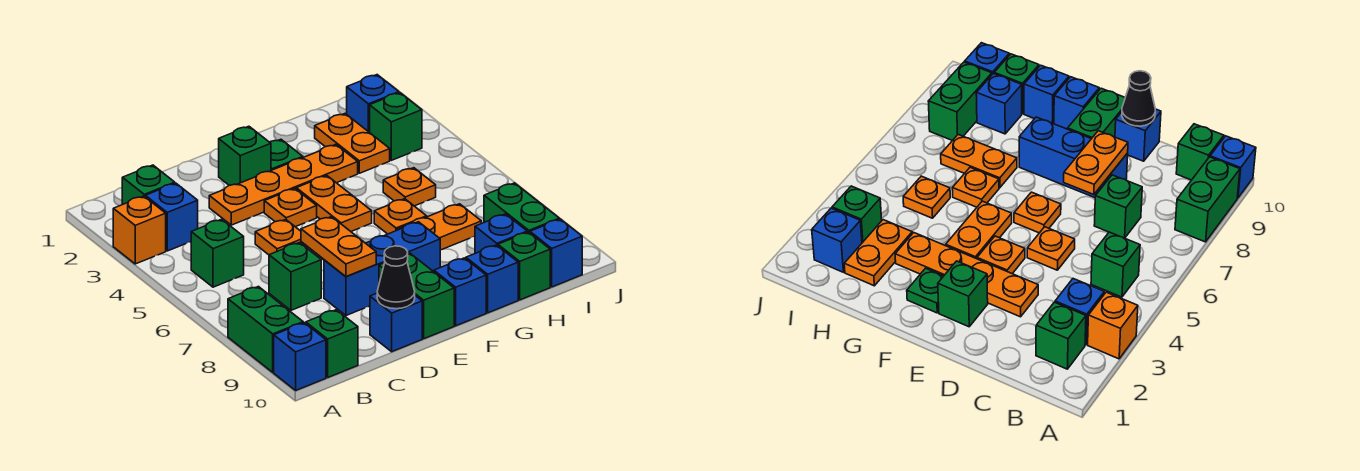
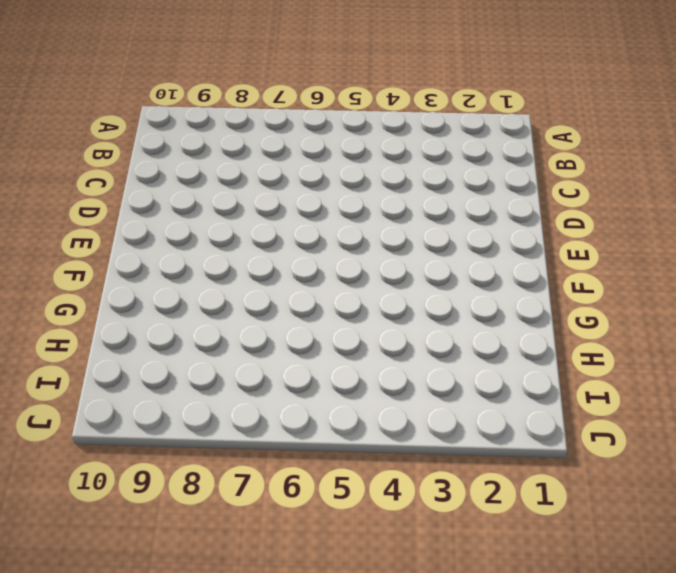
none -> orange 1x1 brick [113,196,166,264]
none -> green 1x2 brick [228,287,303,372]
none -> blue 1x1 brick [274,323,326,390]
none -> green 1x1 brick [122,165,175,205]

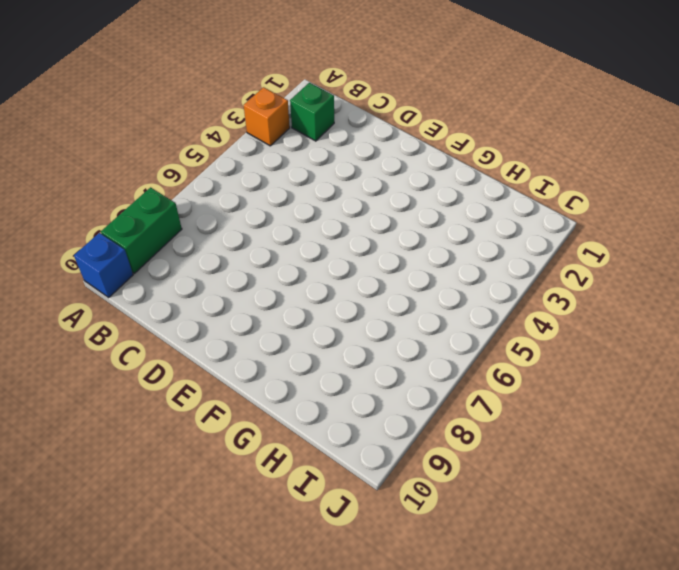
none -> blue 1x1 brick [145,183,198,251]
none -> green 1x1 brick [191,219,244,287]
none -> green 1x1 brick [306,310,358,377]
none -> green 1x1 brick [269,243,321,310]

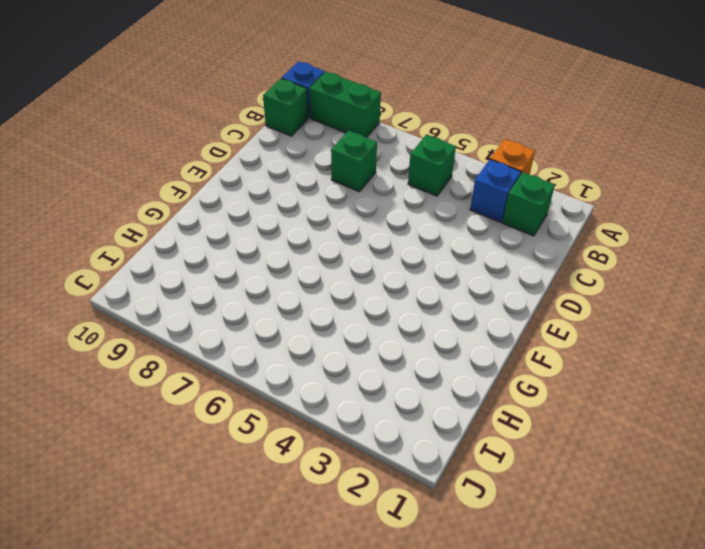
none -> orange 1x4 plate [209,145,358,225]
none -> orange 1x1 plate [255,219,308,255]
none -> blue 1x3 brick [324,222,440,315]
none -> blue 1x1 brick [370,293,422,352]

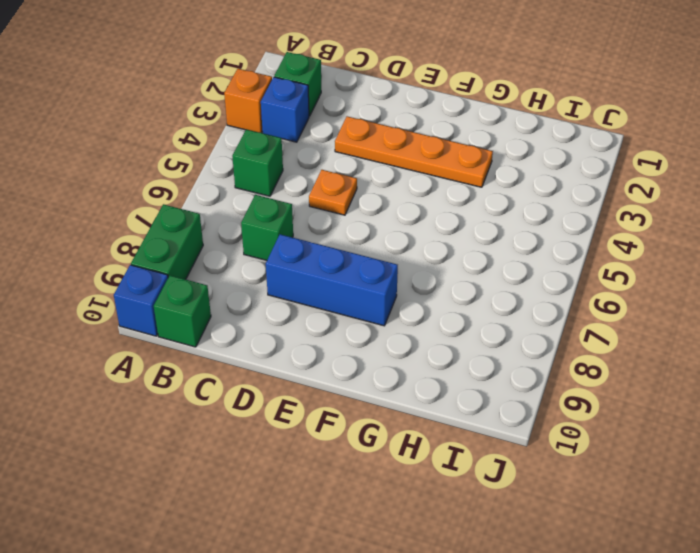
none -> blue 1x1 brick [370,293,422,352]
none -> green 1x1 brick [219,126,271,185]
none -> orange 1x1 plate [264,188,317,227]
none -> orange 1x1 plate [1014,192,1061,233]

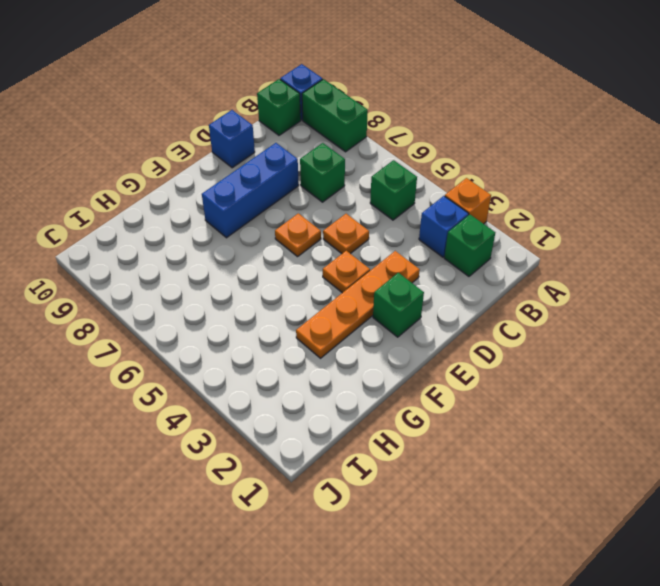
none -> green 1x2 brick [379,253,454,339]
none -> green 1x1 plate [270,139,303,170]
none -> orange 1x2 plate [296,176,372,231]
none -> blue 1x1 brick [434,258,486,326]

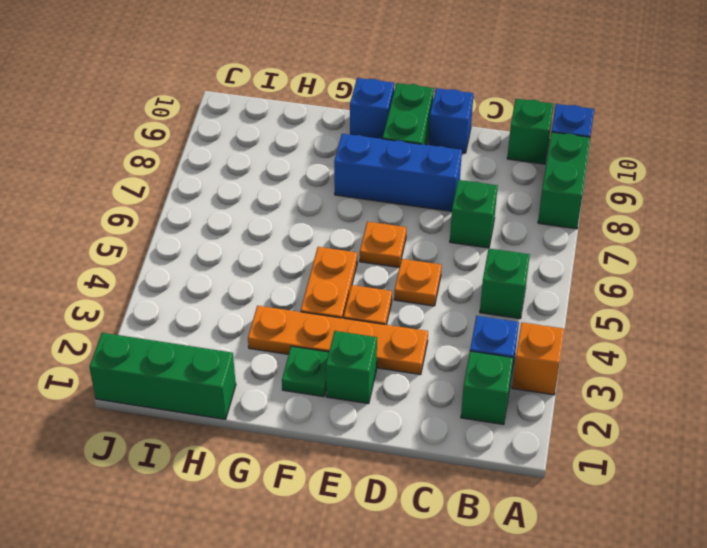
green 1x3 brick [89,333,236,419] -> none
none -> orange 1x1 plate [374,199,427,234]
none -> orange 1x2 plate [397,204,481,250]
none -> blue 1x1 brick [466,245,518,313]
none -> orange 1x2 plate [315,114,390,173]

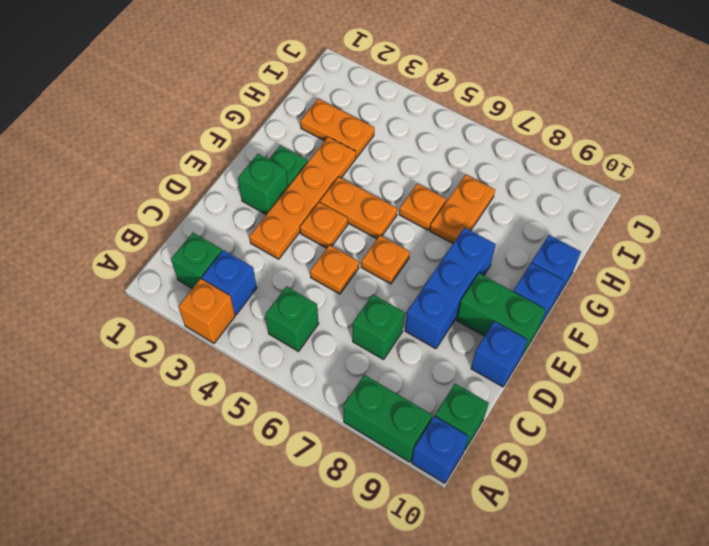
none -> orange 1x1 plate [383,168,436,206]
none -> blue 1x1 brick [475,214,527,253]
none -> green 1x1 brick [498,232,550,300]
none -> blue 1x1 brick [347,75,399,133]

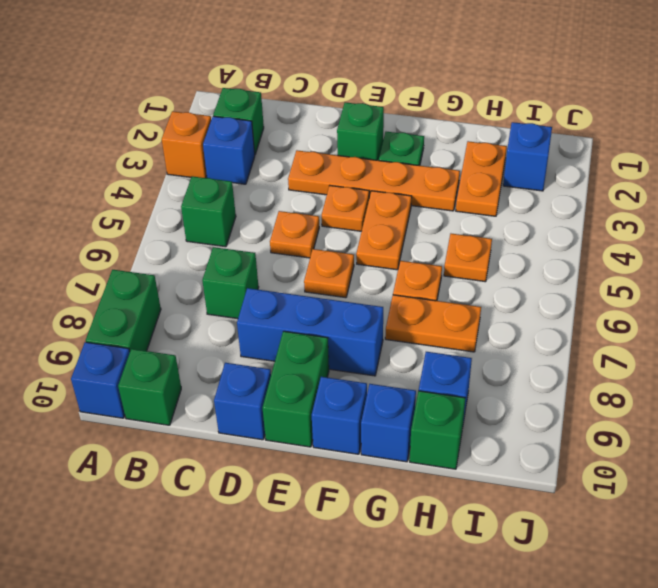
none -> green 1x1 brick [370,93,422,160]
none -> green 1x2 brick [484,183,559,233]
none -> blue 1x1 brick [530,219,582,287]
none -> orange 1x2 plate [301,217,376,276]

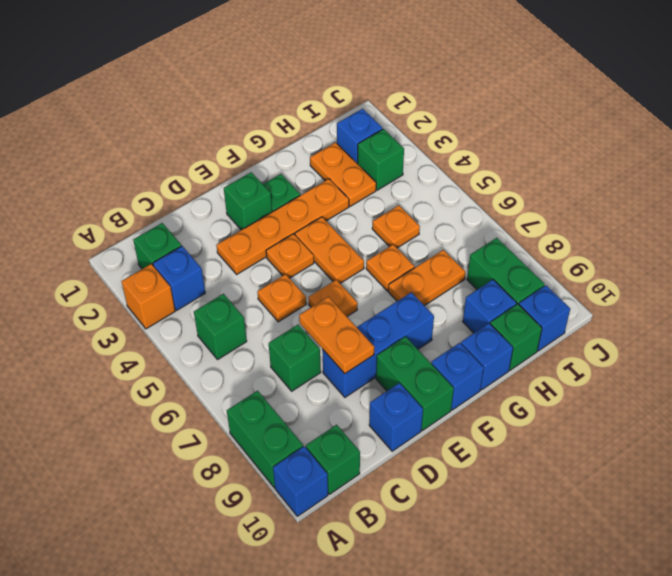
none -> black 1x1 cone [377,246,415,309]

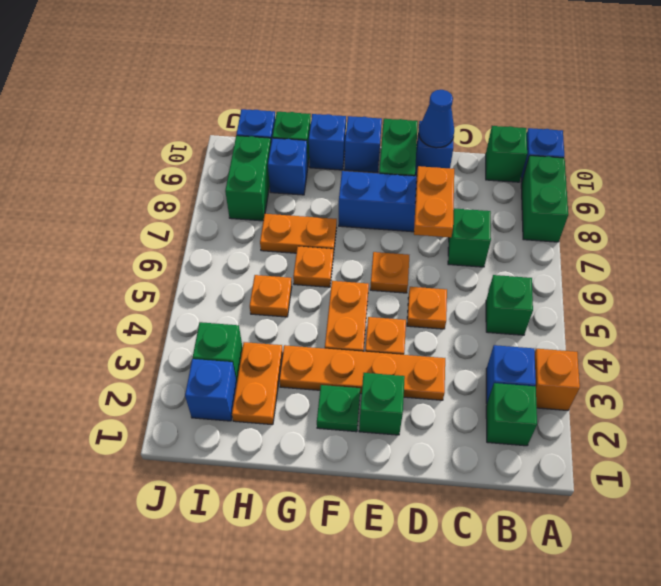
blue 1x1 cone [419,90,454,148] -> black 1x1 cone [377,246,415,309]

